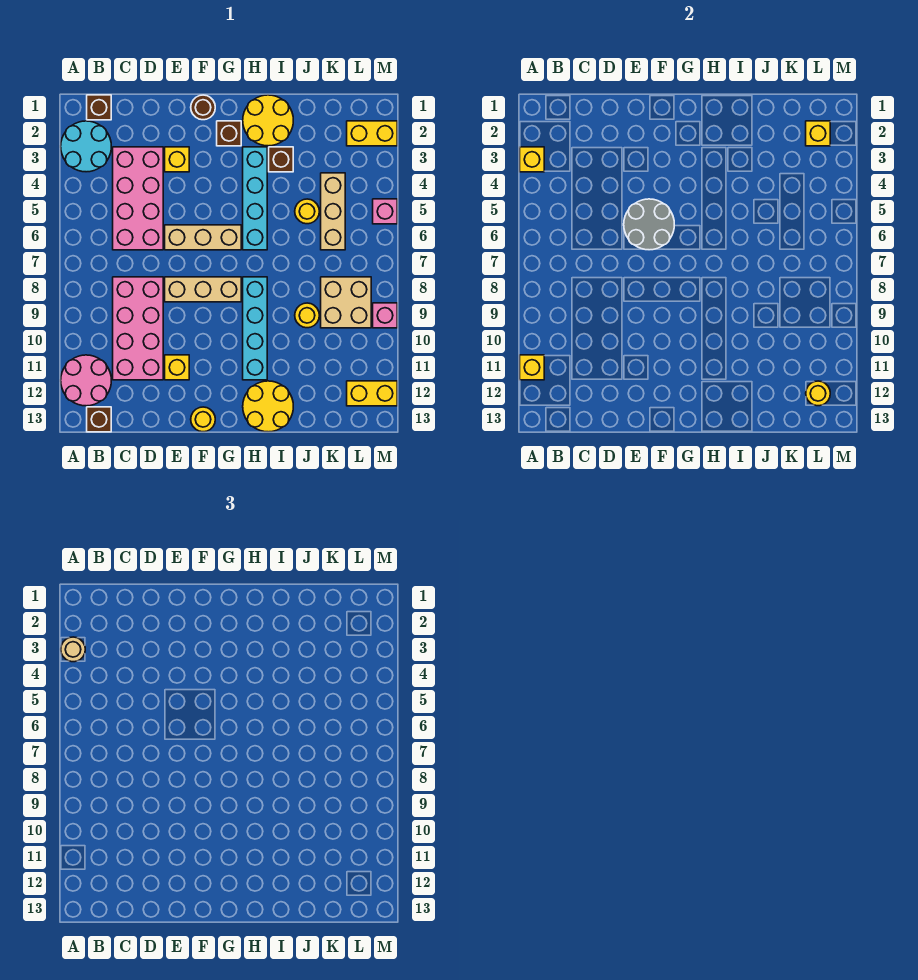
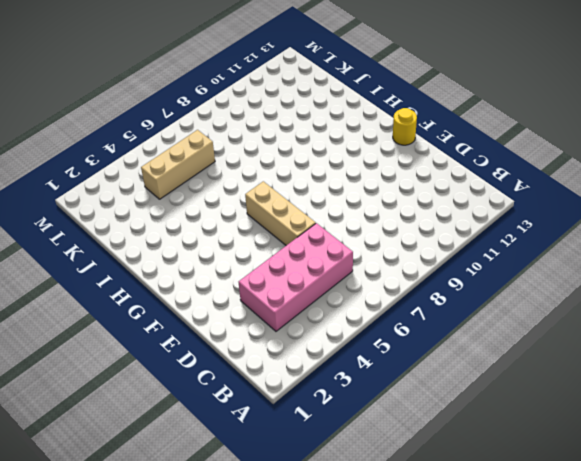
none -> cyan 2x2 round brick [61,121,111,172]
none -> pink 2x2 round brick [61,355,111,406]
none -> brown 1x1 brick [87,95,111,120]
none -> brown 1x1 brick [87,407,111,432]

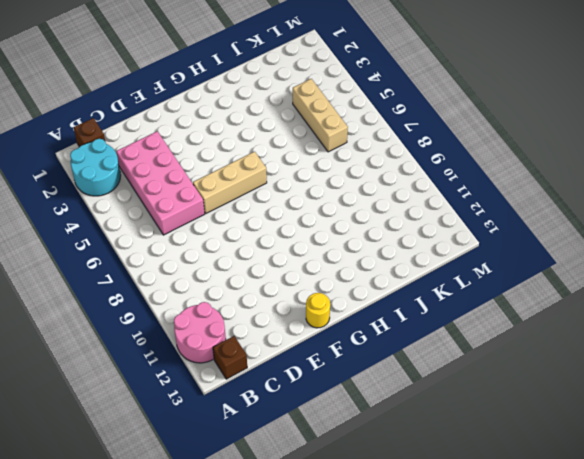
none -> pink 2x4 brick [113,277,163,380]
none -> yellow 1x1 brick [165,147,189,172]
none -> tan 1x3 brick [165,277,241,302]
none -> yellow 1x1 brick [165,355,189,380]

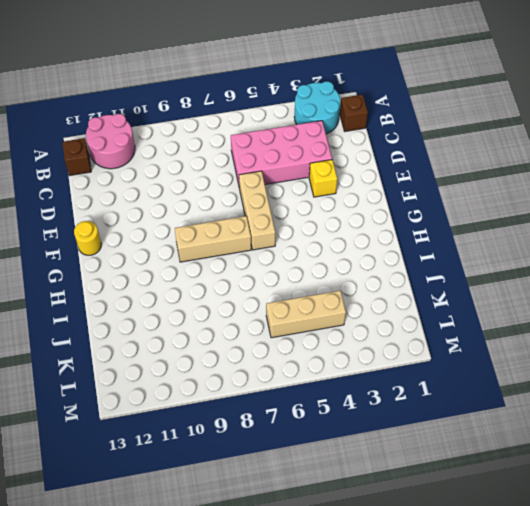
tan 1x3 brick [175,216,251,262] -> tan 1x3 brick turned to [165,277,241,302]
none -> pink 2x4 brick [113,277,163,380]
none -> yellow 1x1 brick [165,355,189,380]
none -> brown 1x1 round brick [191,95,215,120]
none -> brown 1x1 brick [217,121,241,146]

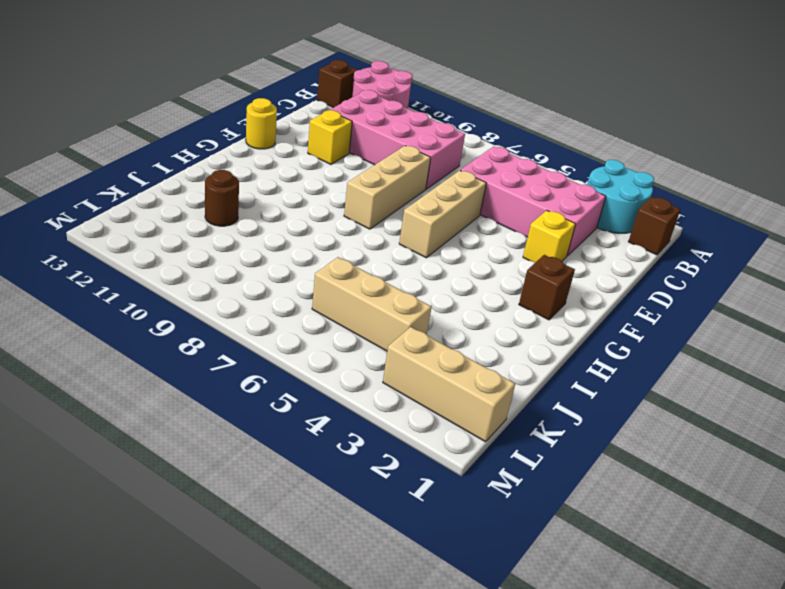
brown 1x1 round brick [205,170,239,226] -> brown 1x1 round brick moved to [191,95,215,120]
tan 1x3 brick [383,327,515,442] -> yellow 1x2 brick [347,121,397,146]
none -> yellow 2x2 round brick [243,95,293,146]
none -> cyan 1x4 brick [243,147,267,250]
none -> cyan 1x4 brick [243,277,267,380]
none -> yellow 2x2 round brick [243,381,293,432]

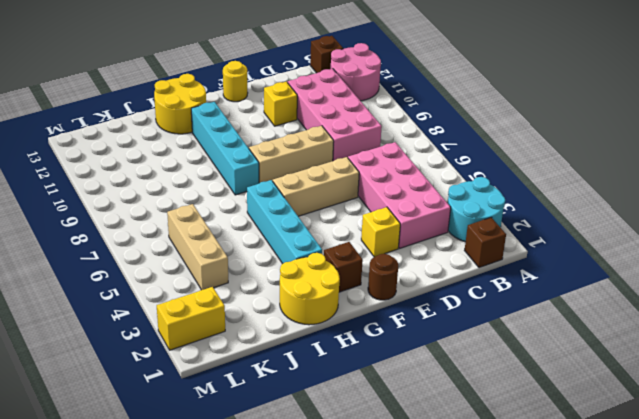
none -> brown 1x1 brick [269,147,293,172]
none -> yellow 1x1 round brick [295,199,319,224]
none -> yellow 1x1 round brick [295,303,319,328]
none -> tan 2x2 brick [321,277,371,328]

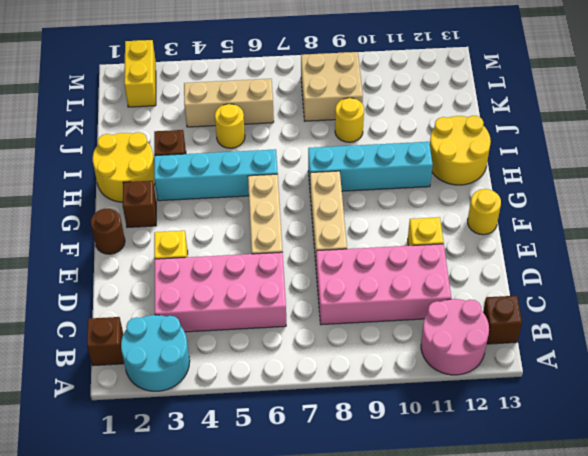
none -> yellow 1x2 brick [347,381,397,406]
none -> pink 1x1 brick [373,199,397,224]
none -> pink 1x1 brick [373,303,397,328]
none -> yellow 1x1 brick [520,147,544,172]

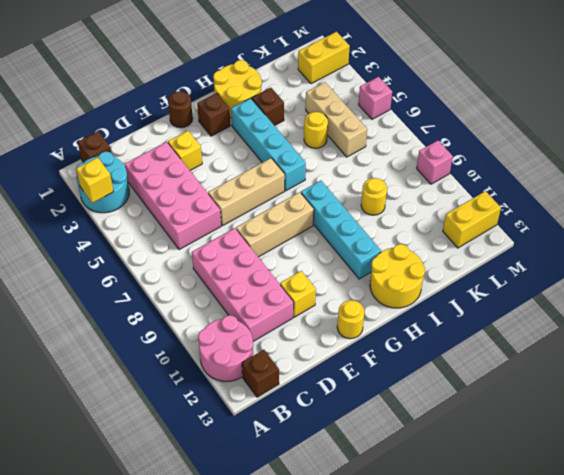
none -> tan 2x2 brick [321,277,371,328]
none -> yellow 1x1 brick [520,355,544,380]
none -> grey 2x2 round brick [624,199,674,250]
none -> yellow 1x1 brick [806,121,830,146]

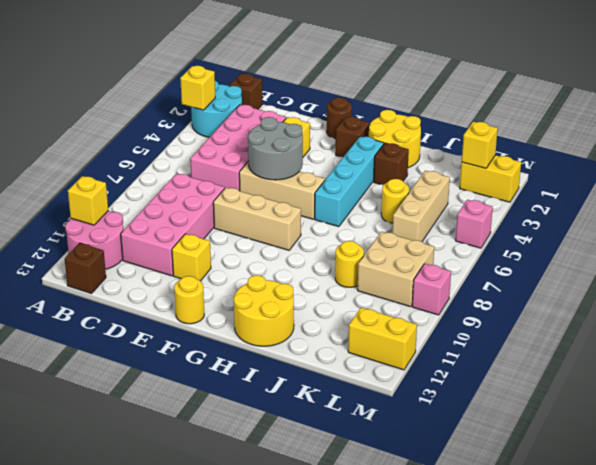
none -> cyan 1x4 brick [243,277,267,380]
none -> yellow 1x1 round brick [806,381,830,406]
none -> tan 1x1 round brick [61,637,85,662]

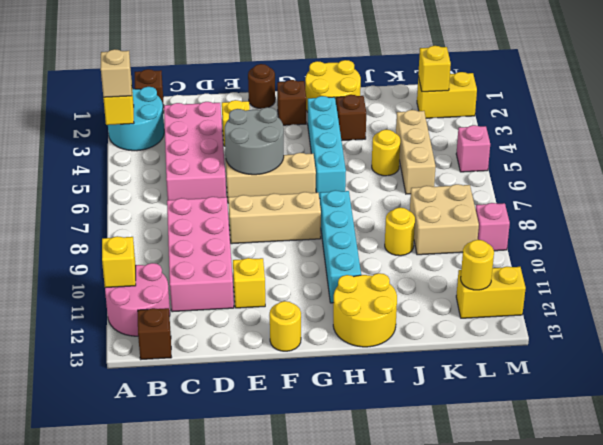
tan 1x1 brick [101,49,132,97] -> tan 1x1 round brick [61,637,85,662]

